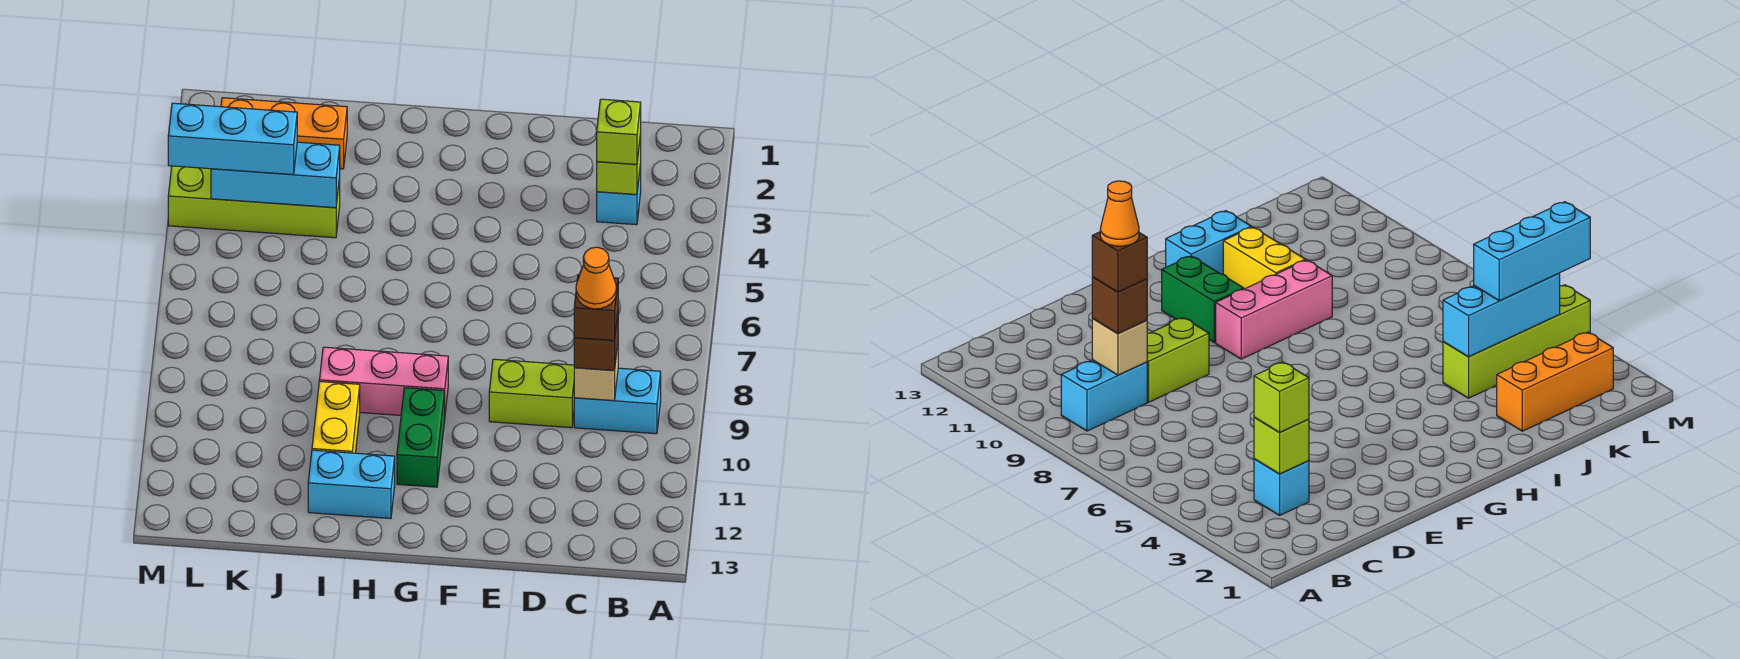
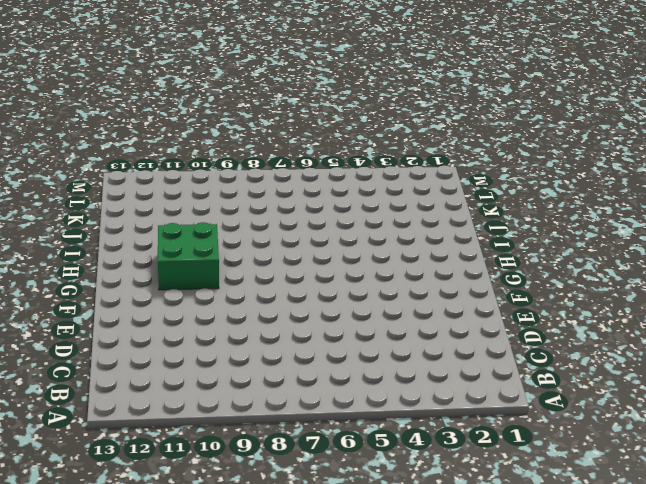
green 2x2 brick [158,222,219,290] -> green 1x2 brick [397,388,445,487]
none -> cyan 1x2 brick [574,368,661,434]
none -> cyan 1x1 brick [597,164,641,225]
none -> lime 1x2 brick [489,359,574,428]

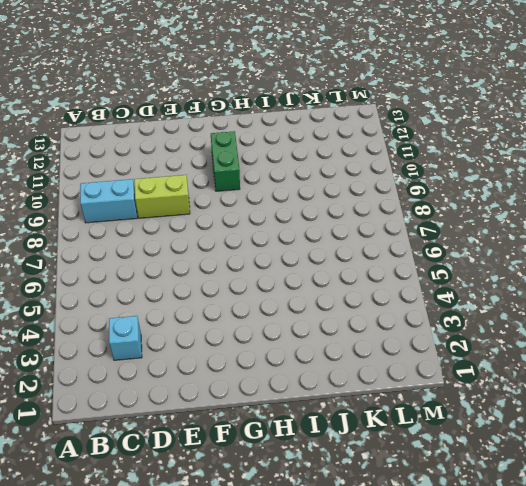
none -> pink 1x3 brick [319,347,448,415]
none -> cyan 1x2 brick [308,450,395,519]
none -> yellow 1x2 brick [312,382,360,453]

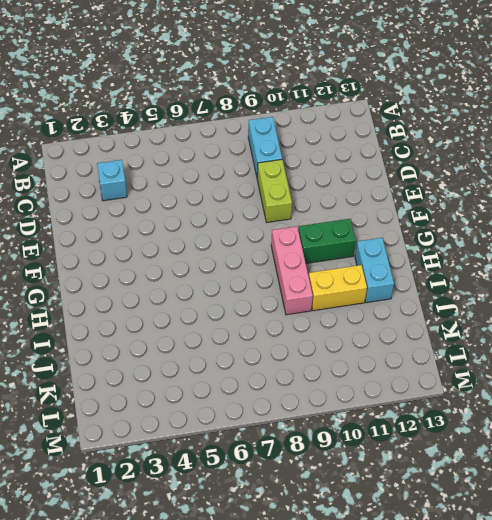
none -> orange 1x3 brick [221,98,347,169]
none -> lime 1x4 brick [168,166,340,238]
none -> lime 1x1 brick [597,134,641,195]

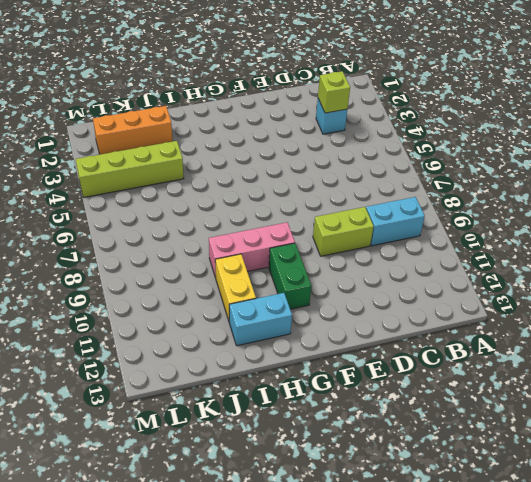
none -> tan 1x1 brick [574,344,618,401]
none -> cyan 1x3 brick [211,142,340,208]
none -> lime 1x1 brick [597,99,641,164]

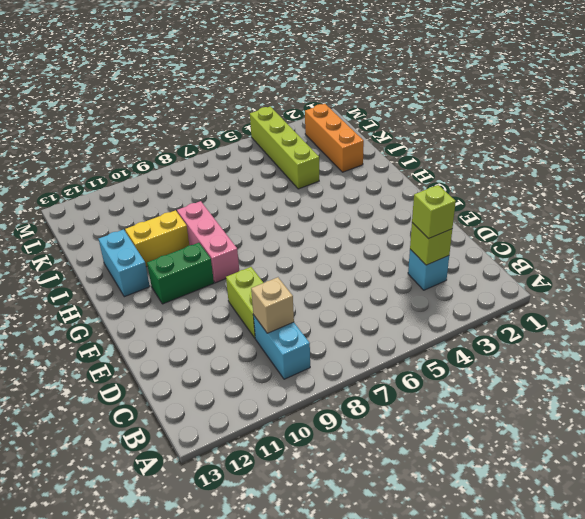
none -> cyan 1x3 brick [211,142,340,208]
none -> brown 1x1 brick [574,314,618,371]
none -> cyan 1x3 brick [168,103,297,175]

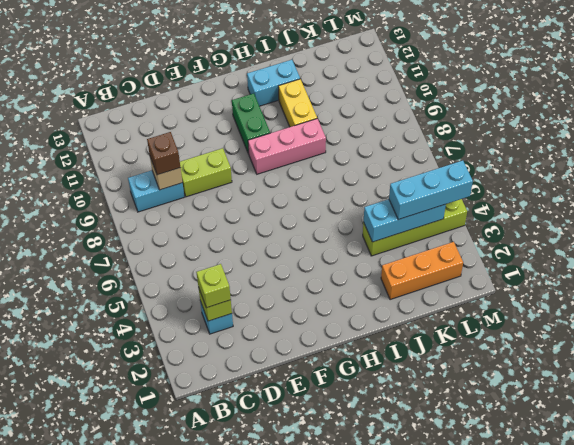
none -> brown 1x1 brick [574,275,618,340]
none -> orange 1x1 cone [576,247,616,309]

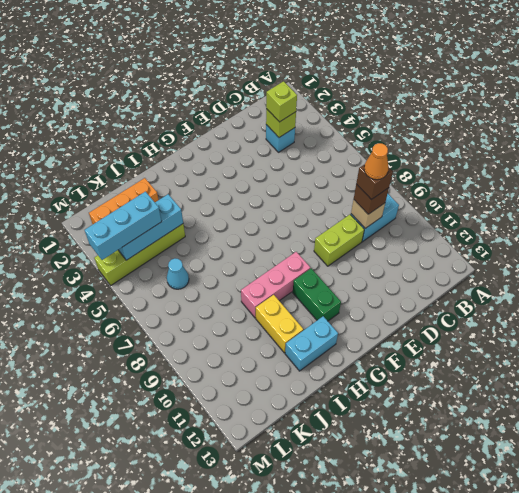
cyan 1x1 cone [167,258,189,289] -> none

